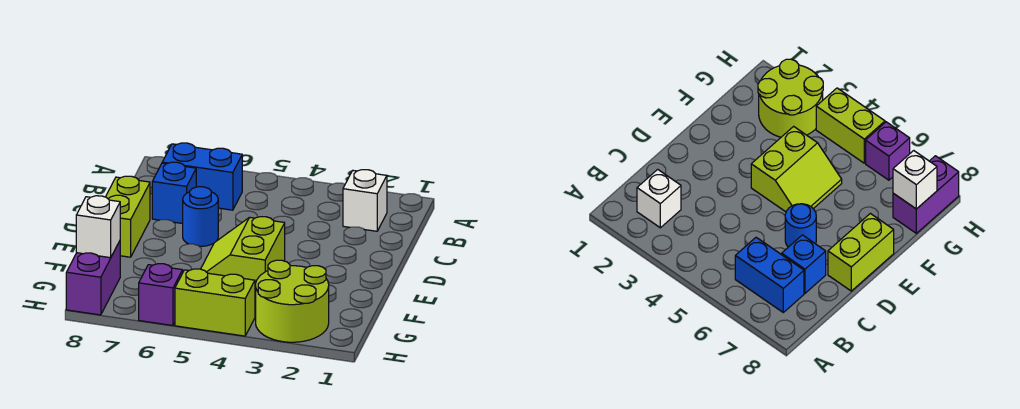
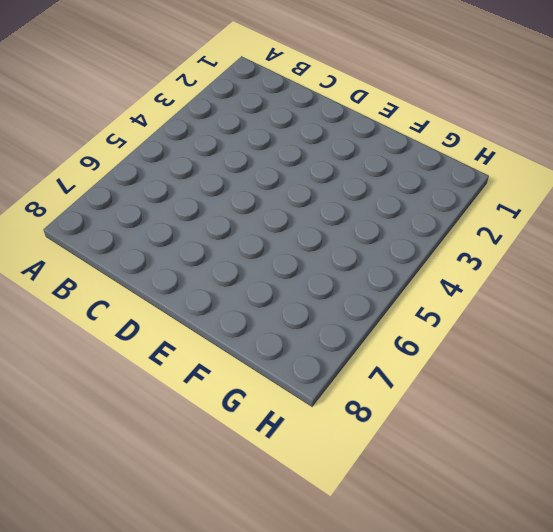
none -> white 1x1 brick [343,170,387,231]
none -> blue 1x2 brick [162,143,242,210]

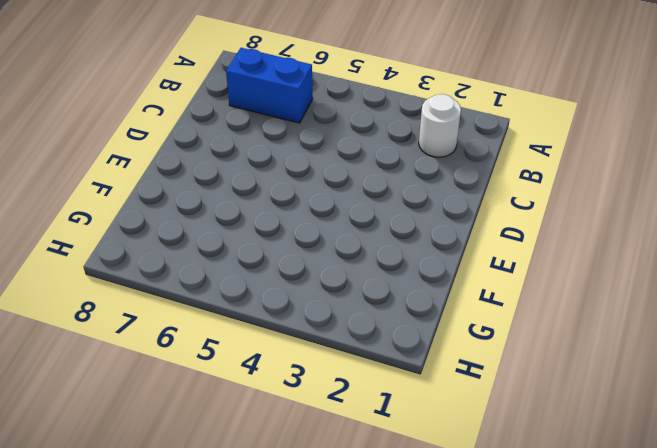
white 1x1 round brick [419,94,461,157] -> white 1x1 brick [343,170,387,231]
none -> blue 1x1 brick [152,162,196,224]
none -> blue 1x1 round brick [183,187,218,246]

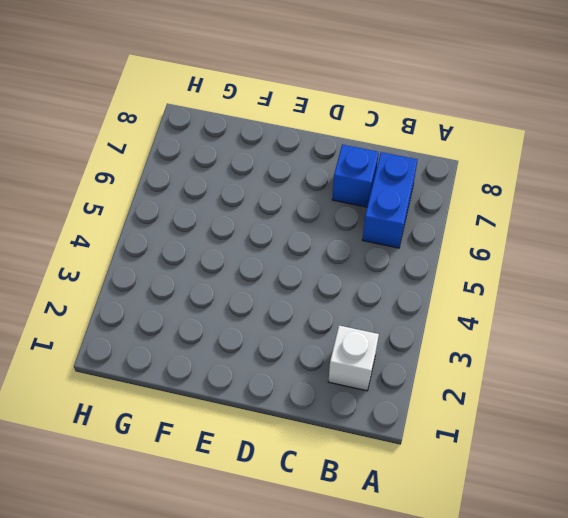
none -> blue 1x1 round brick [183,187,218,246]
none -> lime 1x2 brick [106,176,150,257]

